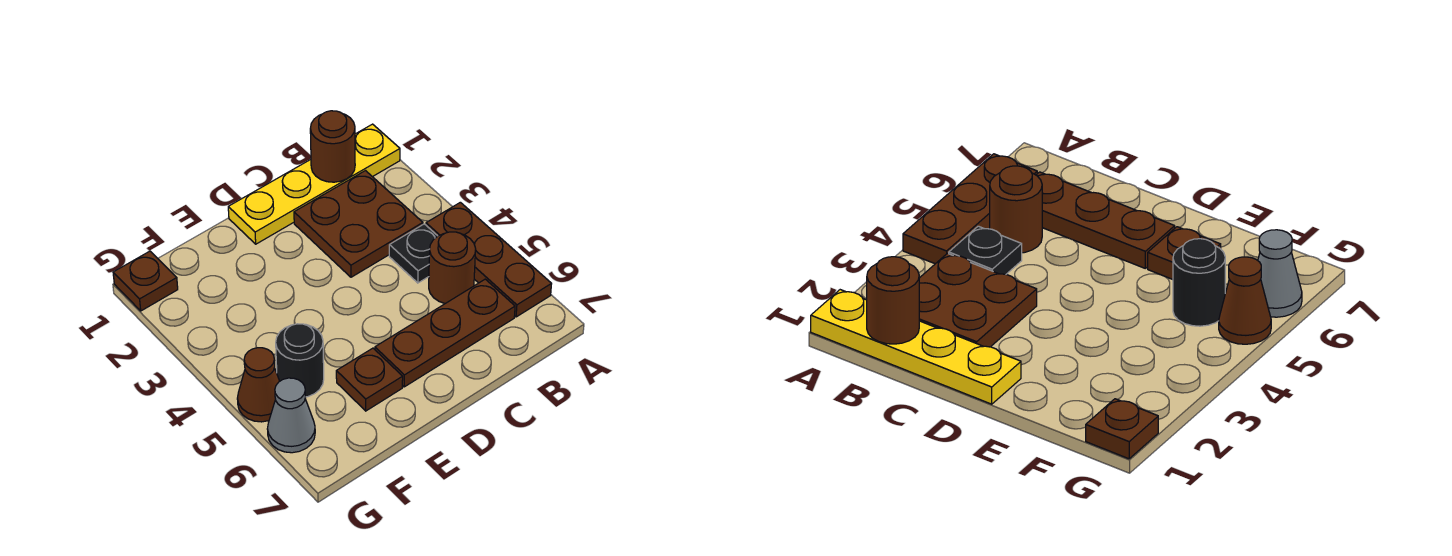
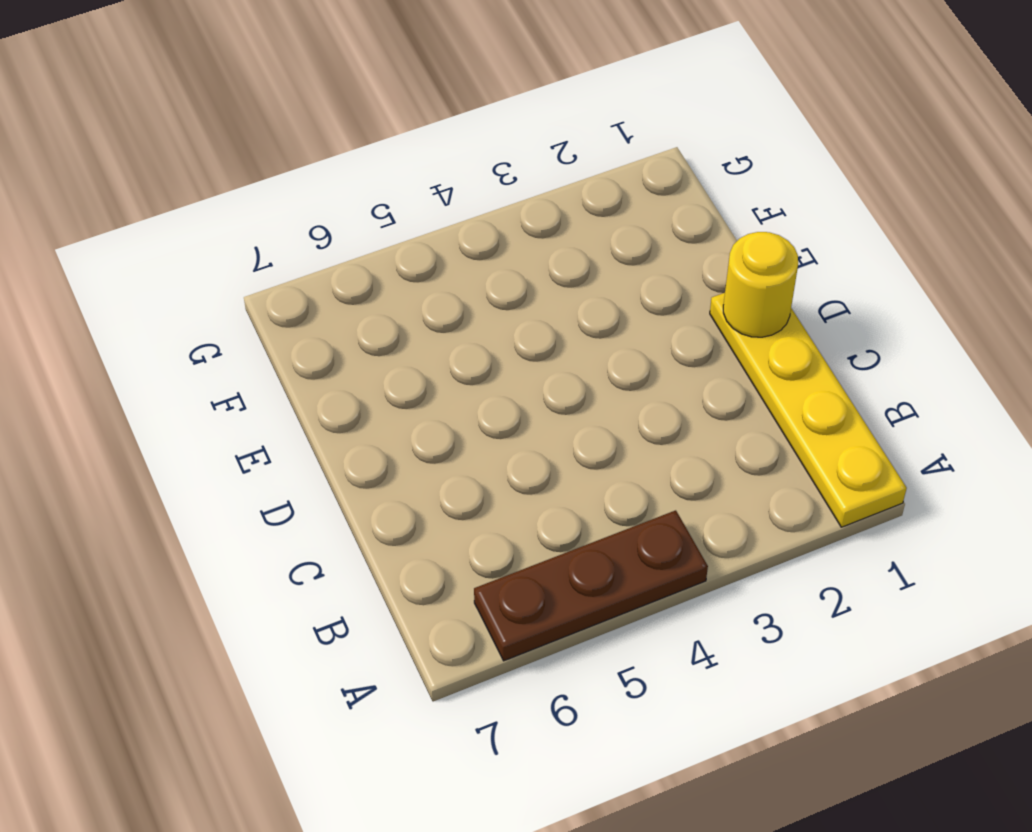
yellow 1x1 round brick [723,232,798,337] -> none
none -> brown 2x2 plate [294,171,423,277]
none -> black 1x1 plate [389,224,437,283]
none -> brown 1x1 round brick [429,232,476,304]

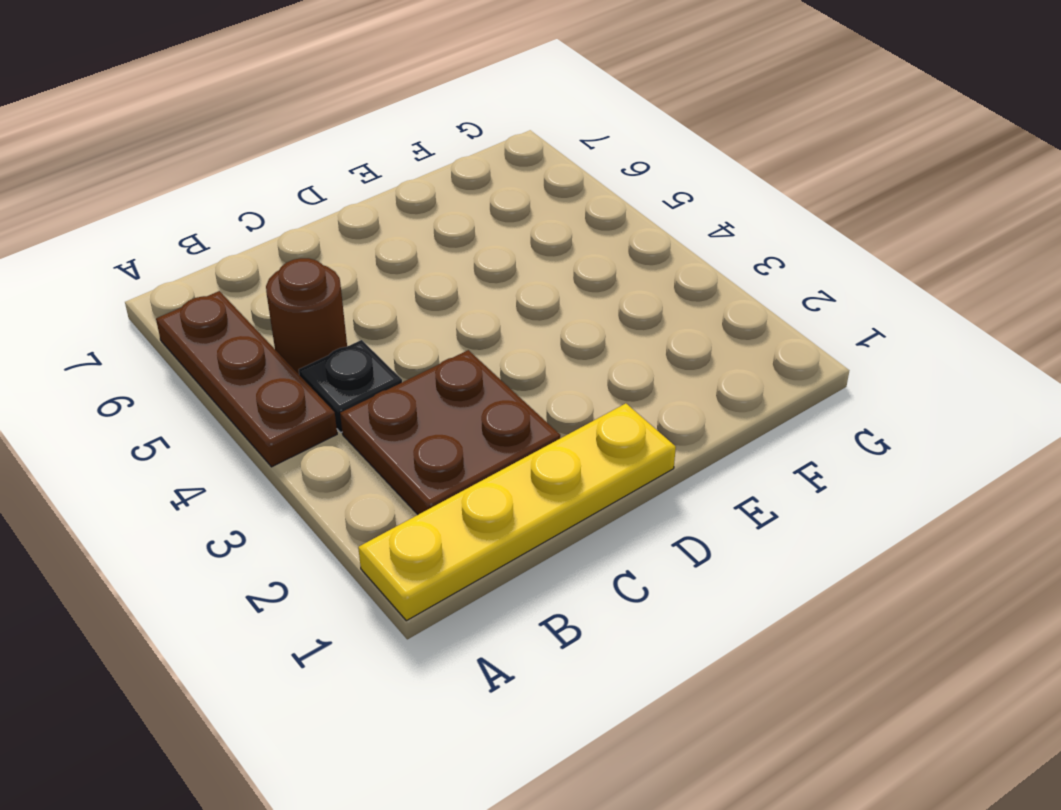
none -> brown 1x3 plate [375,279,515,387]
none -> brown 1x1 plate [336,348,403,411]
none -> black 1x1 round brick [276,324,324,397]

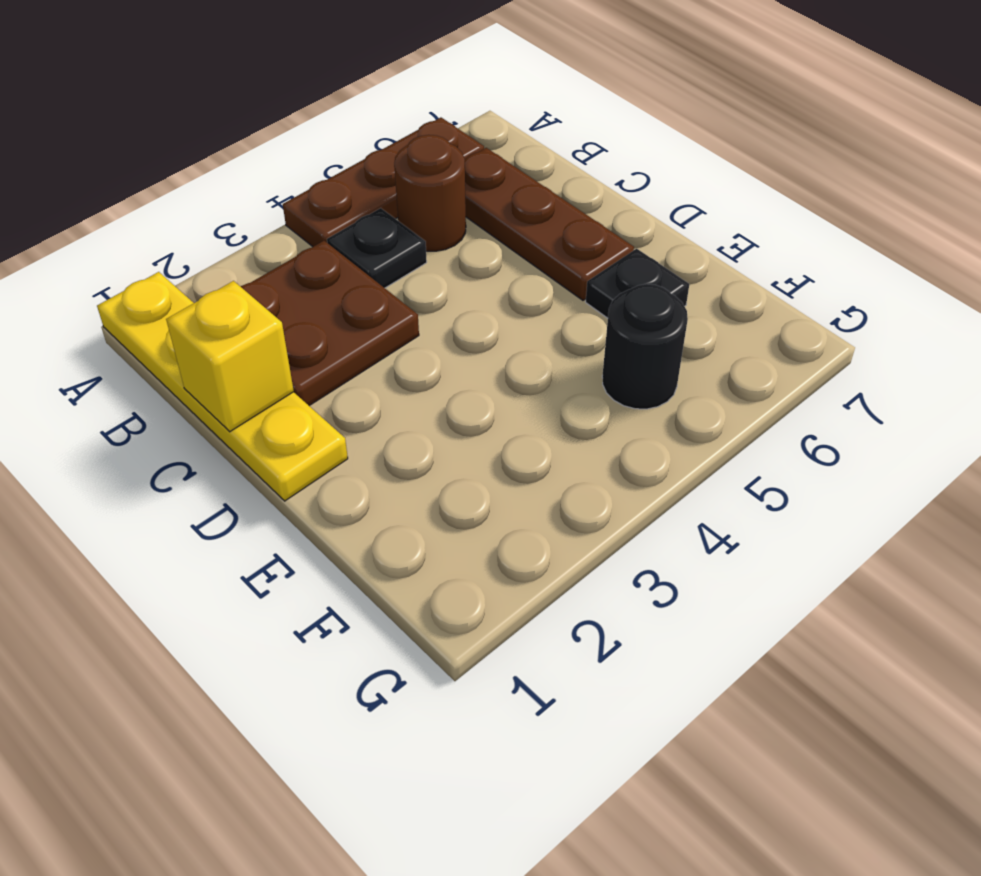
yellow 1x1 brick [166,281,294,432] -> none
black 1x1 plate [586,249,689,318] -> brown 1x1 plate [336,348,403,411]
none -> brown 1x1 plate [113,251,178,311]
none -> brown 1x1 cone [237,348,280,422]
none -> grey 1x1 cone [267,378,315,453]

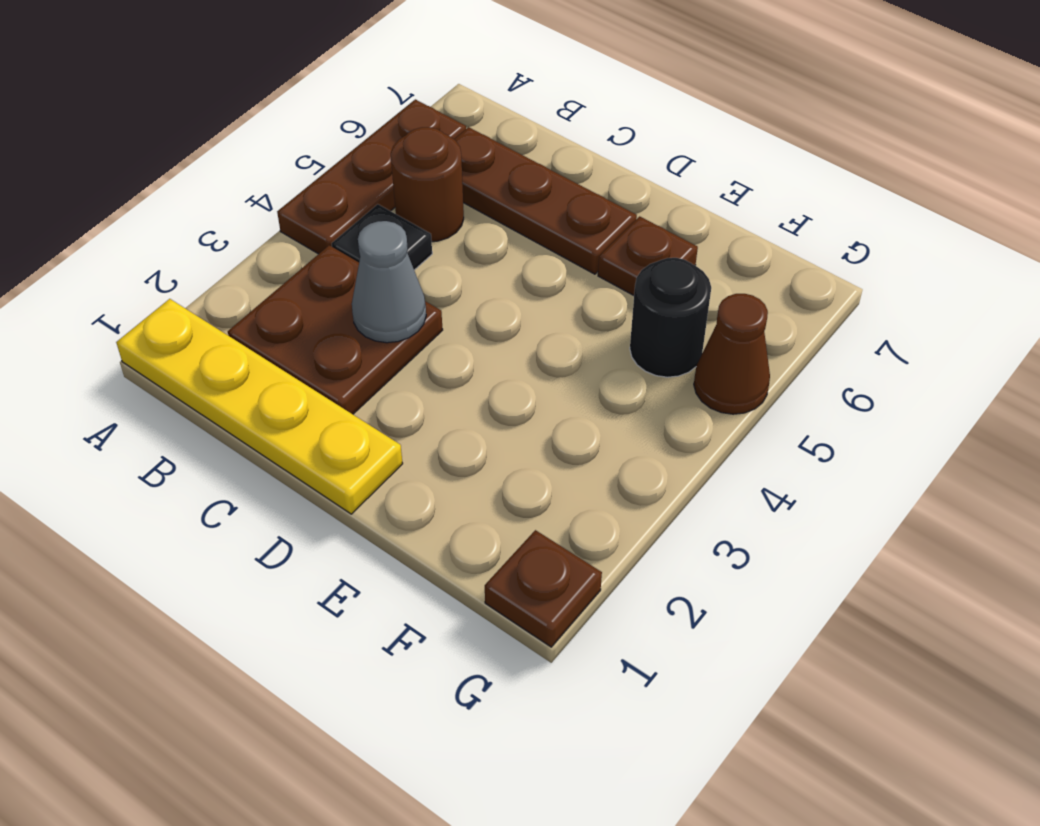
grey 1x1 cone [352,221,426,343] -> grey 1x1 cone moved to [267,378,315,453]
none -> brown 1x1 round brick [310,111,355,182]

